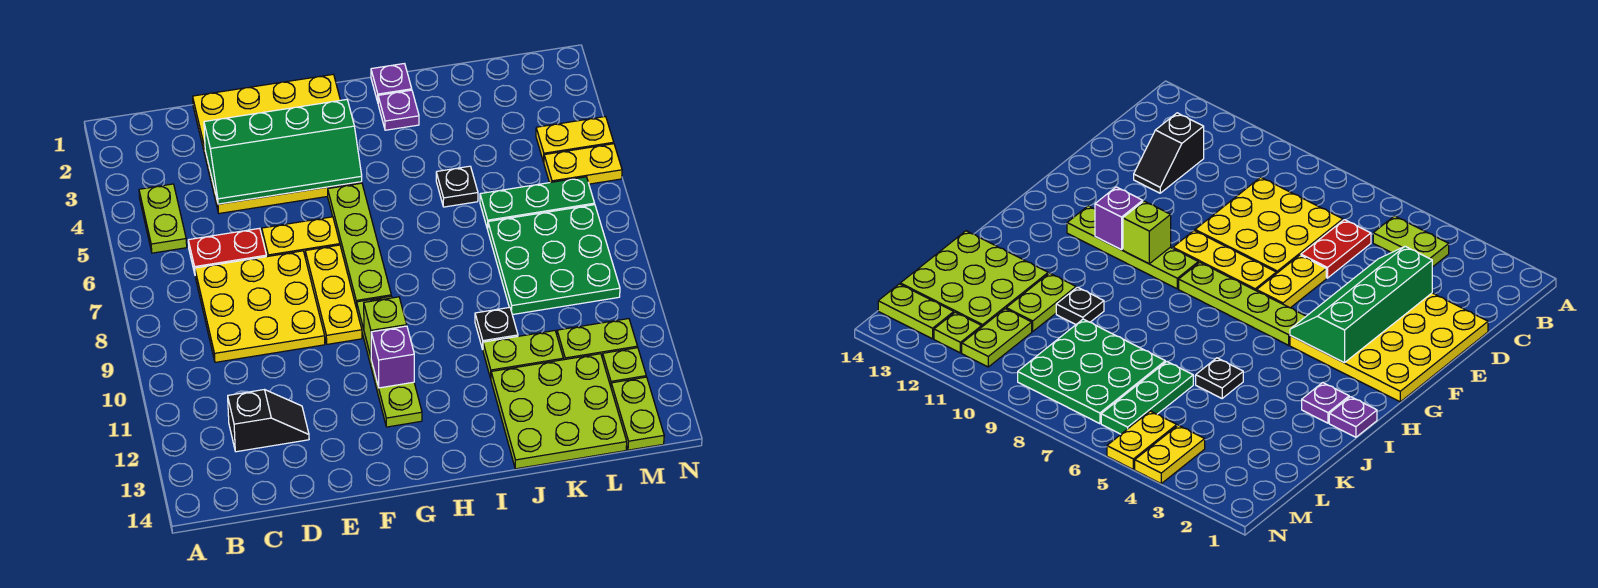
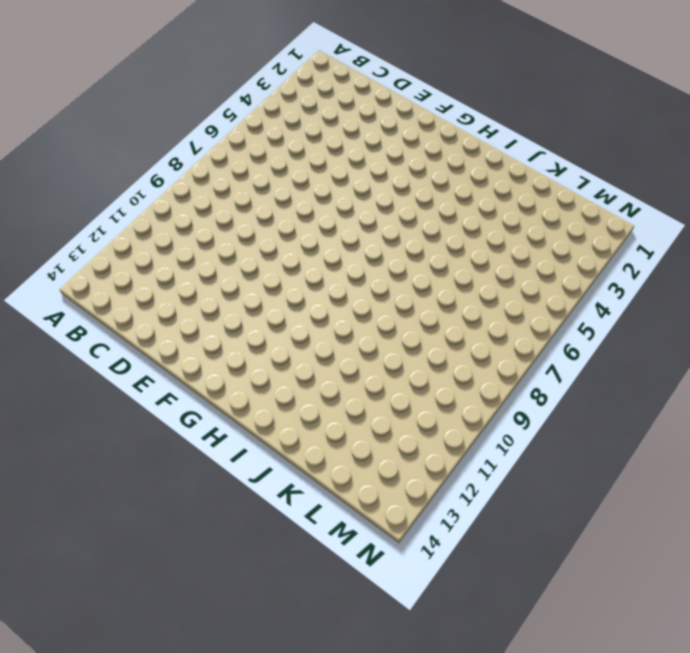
none -> lime 1x2 plate [139,184,187,253]
none -> red 1x2 plate [188,228,266,274]
none -> yellow 3x3 plate [195,251,325,362]

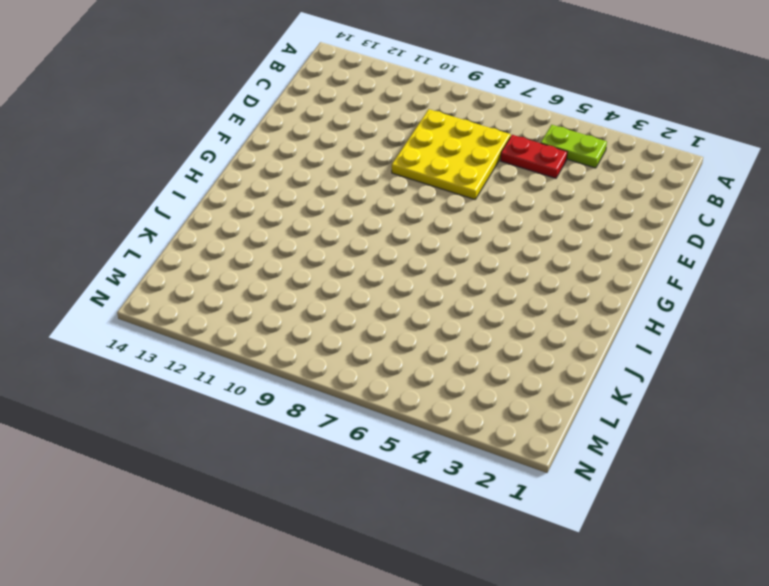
red 1x2 plate [500,135,567,178] -> red 1x2 plate turned to [188,228,266,274]
none -> black 1x2 slope [228,390,309,452]
none -> yellow 4x4 plate [193,74,362,213]
none -> yellow 1x2 plate [262,217,340,257]

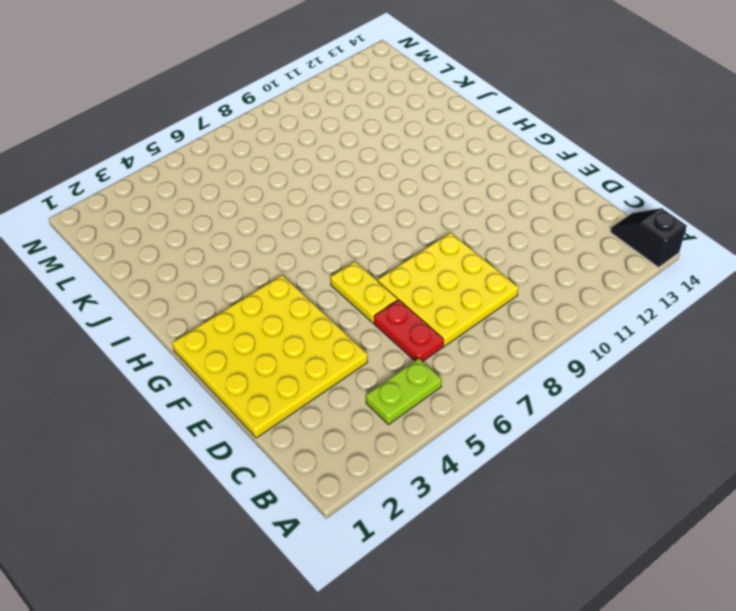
black 1x2 slope [611,208,687,267] -> black 1x2 slope moved to [228,390,309,452]
none -> yellow 1x3 plate [305,245,362,344]
none -> lime 1x4 plate [328,183,391,308]
none -> lime 1x4 plate [357,296,422,427]

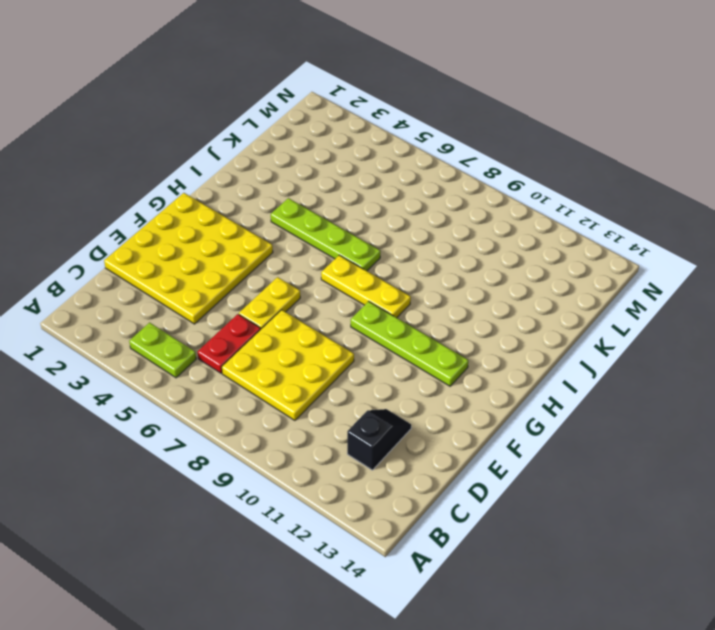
yellow 1x3 plate [321,255,411,318] -> yellow 1x3 plate moved to [305,245,362,344]
lime 1x4 plate [271,198,380,271] -> lime 1x4 plate moved to [328,183,391,308]
none -> purple 1x1 plate [371,64,412,102]
none -> purple 1x1 plate [378,90,419,130]
none -> black 1x1 plate [436,166,478,207]

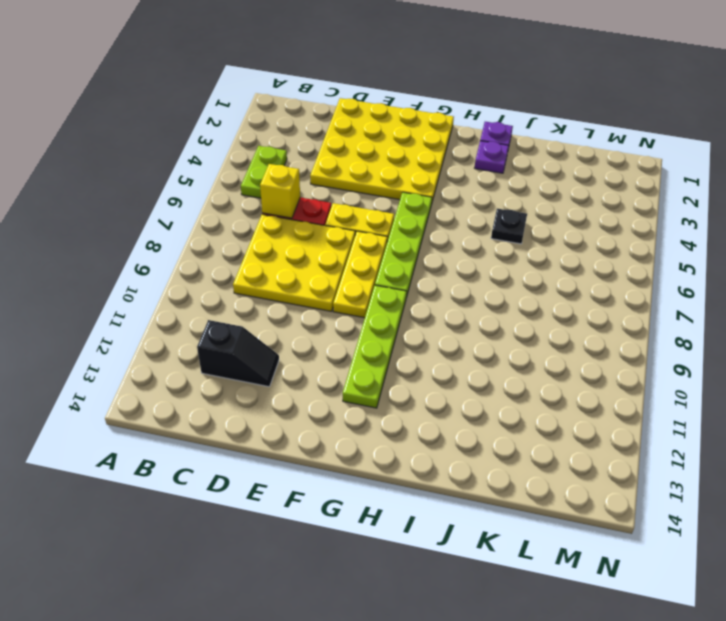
yellow 1x1 brick [260,164,300,218] -> none
none -> black 1x1 plate [475,307,518,349]
none -> lime 1x2 plate [483,331,563,378]
none -> lime 3x3 plate [491,354,627,469]

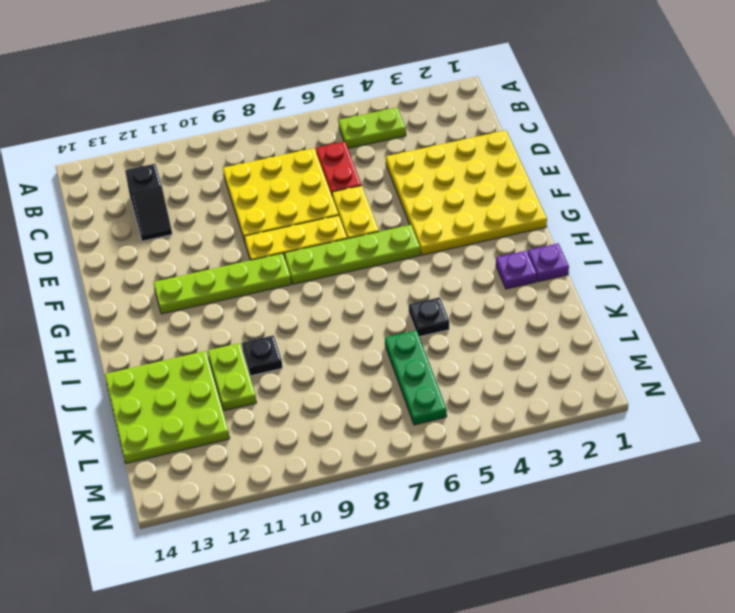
none -> green 3x3 plate [488,205,620,315]
none -> lime 1x2 plate [557,319,637,360]
none -> yellow 1x2 plate [536,116,614,162]

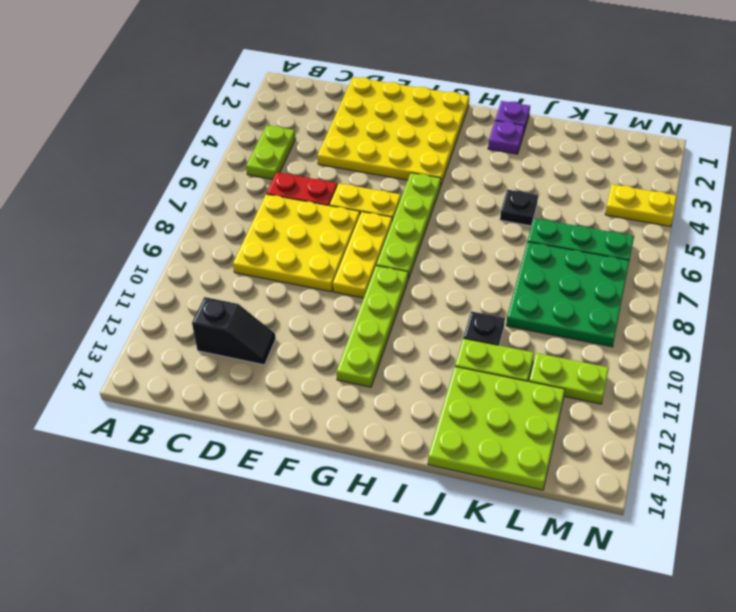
none -> yellow 1x2 plate [544,144,622,184]
none -> lime 1x1 plate [602,348,646,386]
none -> lime 1x2 plate [611,377,664,450]

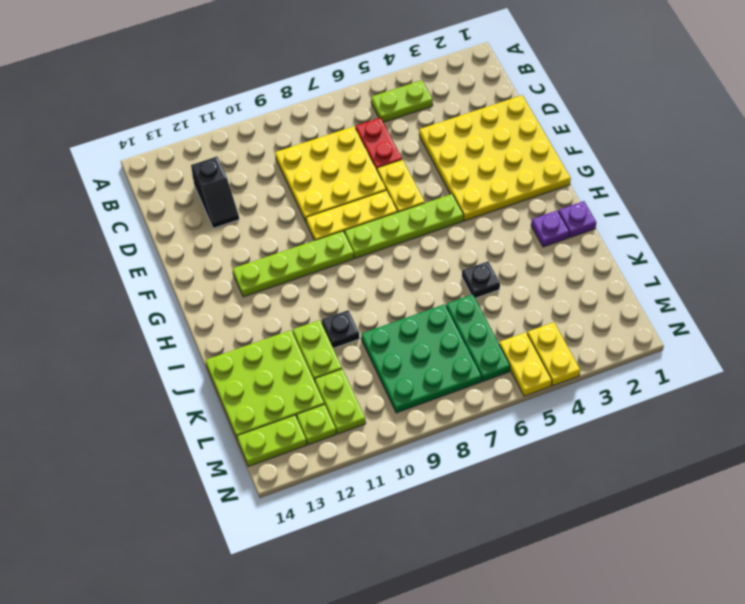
none -> green 2x4 slope [204,100,362,204]
none -> lime 1x1 brick [364,297,407,356]
none -> purple 1x1 brick [371,326,414,388]

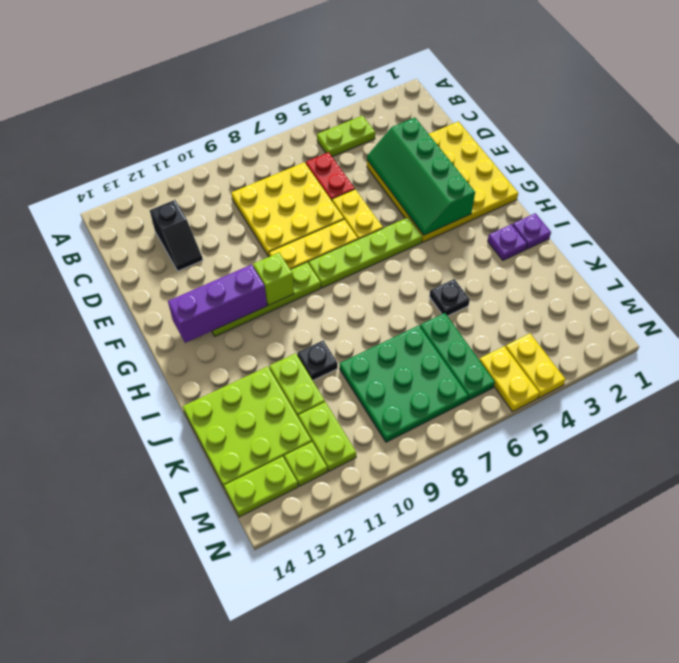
purple 1x3 brick [168,265,267,343] -> purple 1x1 brick [371,326,414,388]

